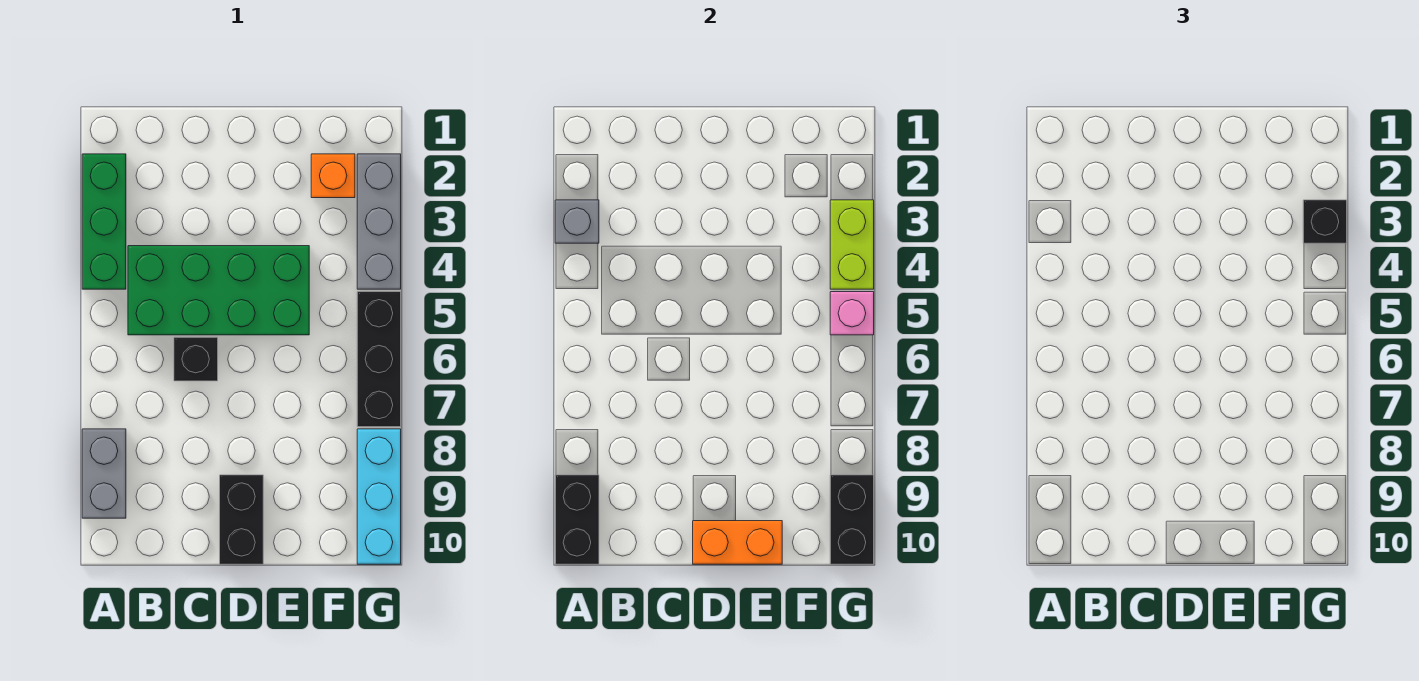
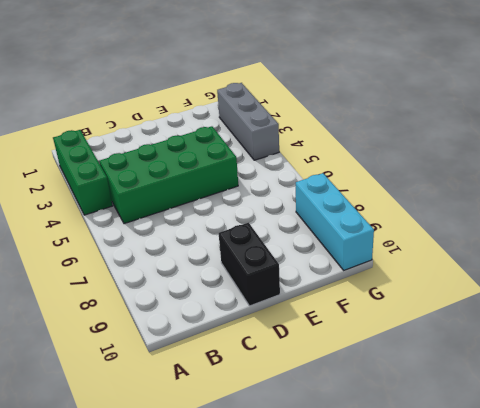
none -> grey 1x2 brick [82,429,126,518]
none -> black 1x1 brick [174,337,218,381]
none -> orange 1x1 brick [311,154,355,198]

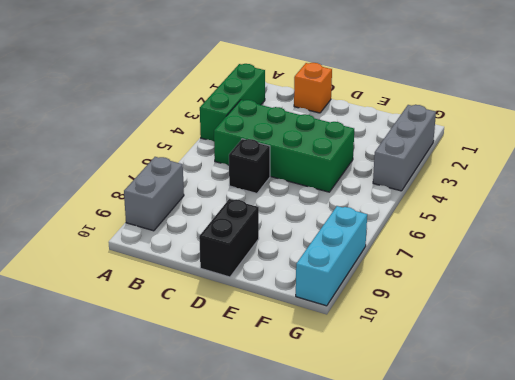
orange 1x1 brick [294,63,332,113] -> orange 1x1 brick moved to [311,154,355,198]
none -> black 1x3 brick [357,292,401,427]
none -> grey 1x1 brick [555,200,599,243]
none -> black 1x2 brick [555,475,599,564]

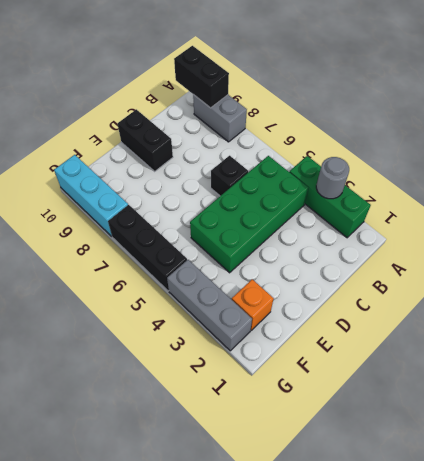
grey 1x1 round brick [316,157,349,199] -> grey 1x1 brick [555,200,599,243]
none -> orange 1x2 brick [693,521,782,564]
none -> lime 1x2 brick [830,200,874,289]
none -> pink 1x1 brick [830,292,874,335]

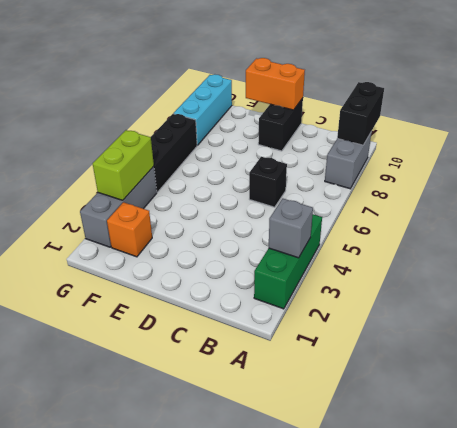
none -> green 2x4 brick [128,246,309,335]
none -> pink 1x1 brick [830,292,874,335]
none -> black 1x2 brick [830,475,874,564]

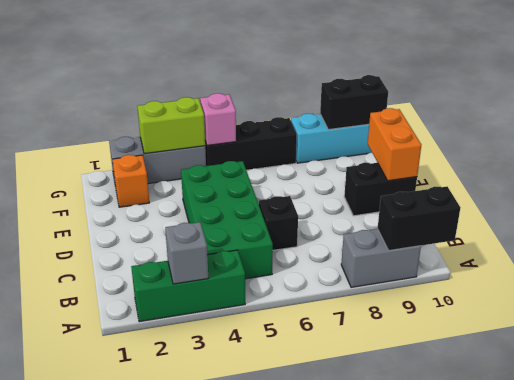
none -> black 1x1 brick [1303,200,1347,243]

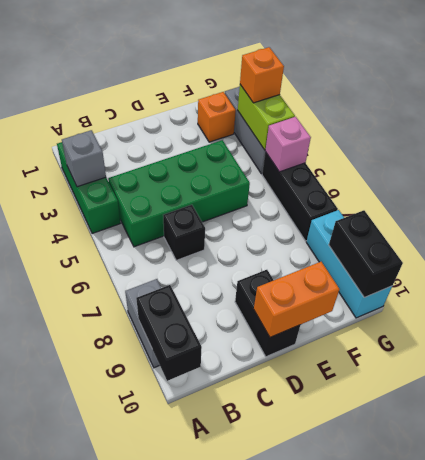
orange 1x1 brick [240,47,284,103] -> black 1x1 brick [1303,200,1347,243]

